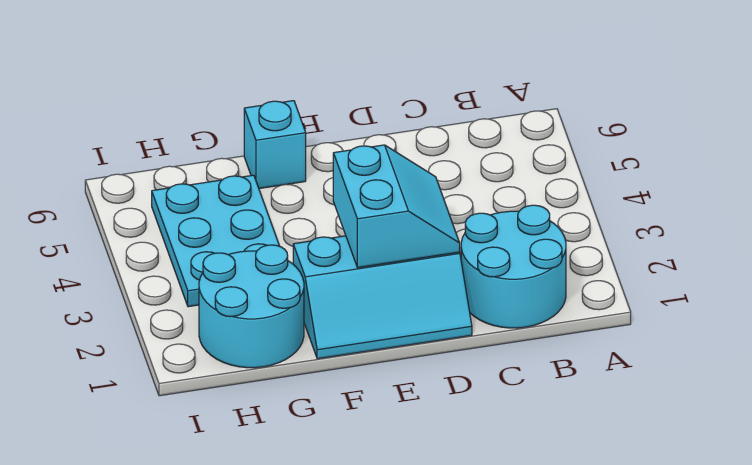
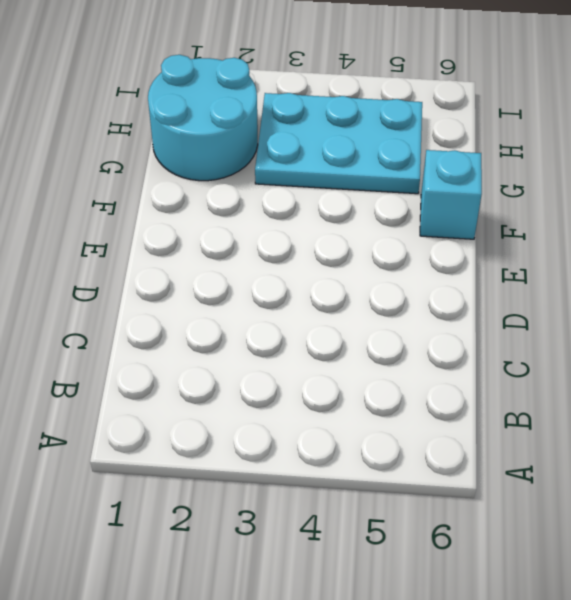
none -> cyan 2x2 round brick [461,205,566,328]
none -> cyan 2x3 slope [293,236,472,359]

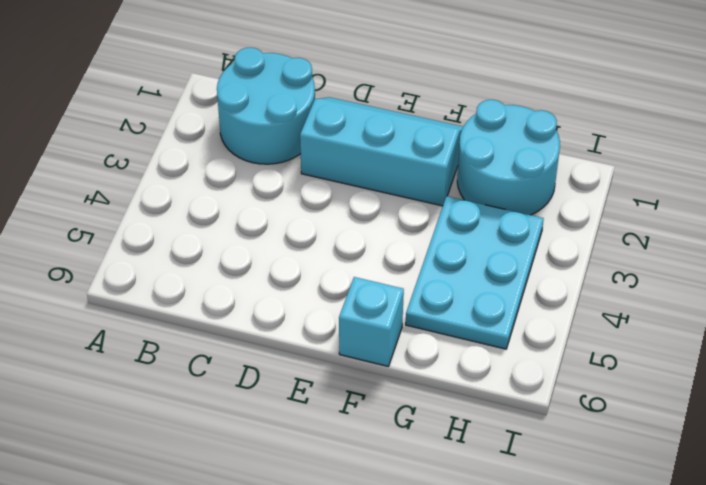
none -> cyan 2x2 slope [333,145,460,268]

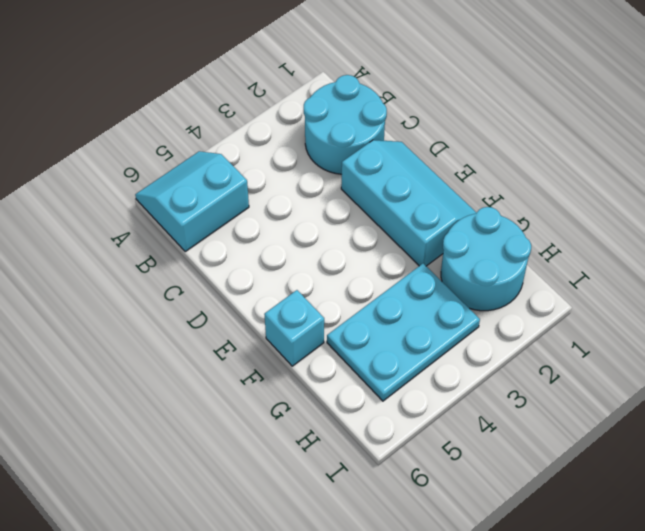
cyan 2x2 slope [135,151,249,252] -> cyan 2x2 slope moved to [333,145,460,268]

